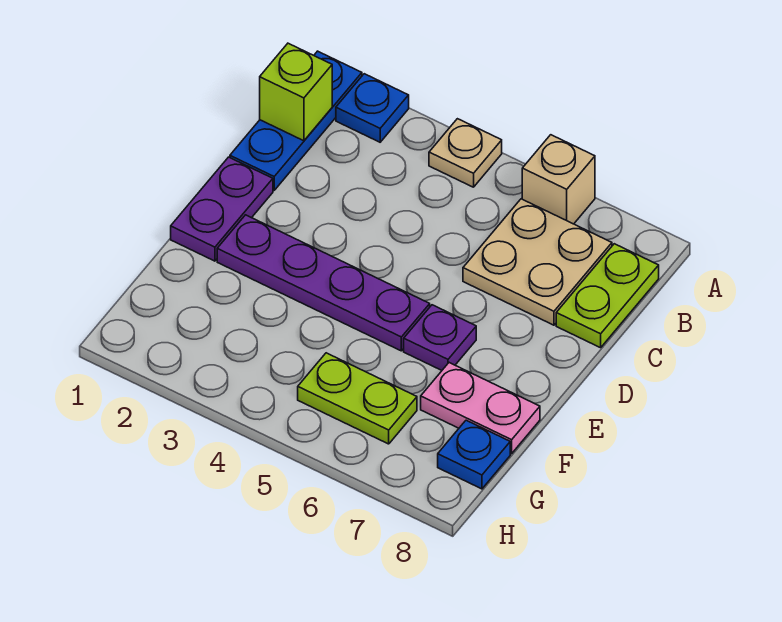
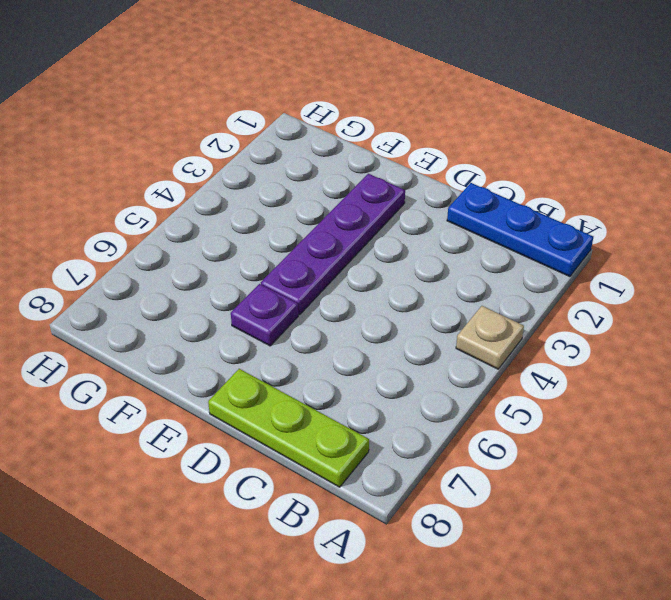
lime 1x3 plate [208,369,369,487] -> lime 1x2 plate [556,244,659,348]
none -> blue 1x1 plate [336,74,409,142]
none -> tan 1x1 brick [522,135,595,224]
none -> tan 2x2 plate [463,199,612,325]

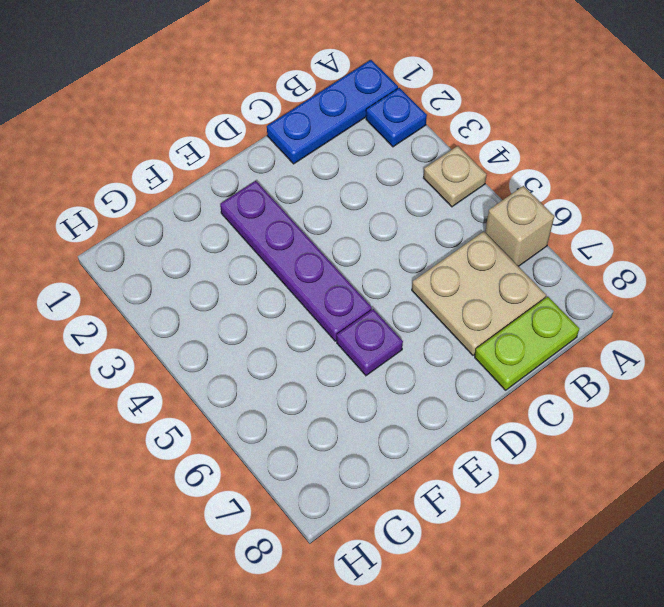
none -> purple 1x2 plate [171,157,273,261]
none -> pink 1x2 plate [421,363,540,454]
none -> lime 1x2 plate [298,353,417,444]

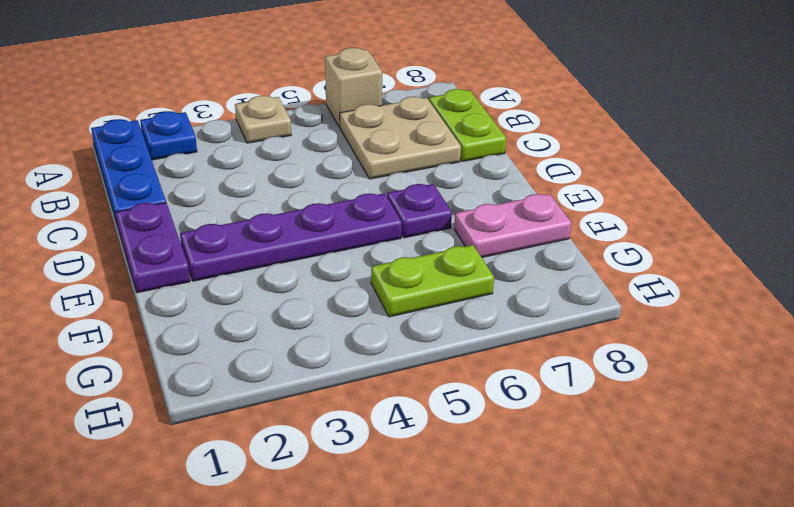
none -> blue 1x1 plate [438,420,510,489]
none -> lime 1x1 brick [260,43,332,141]

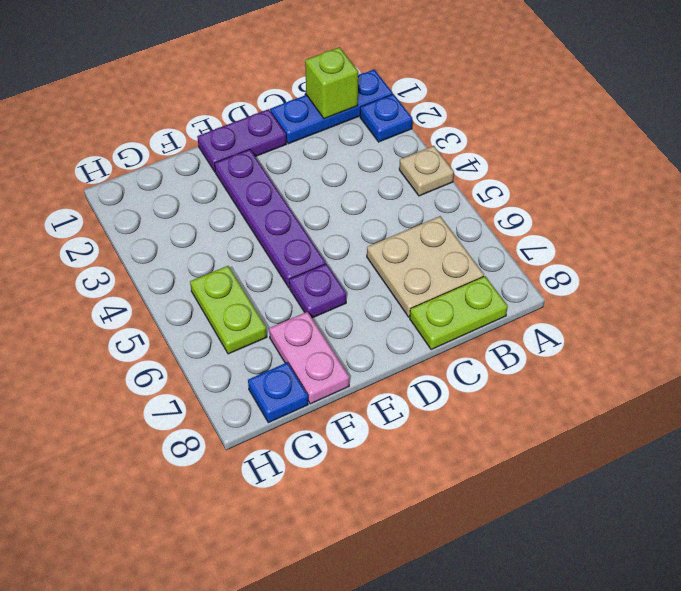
none -> tan 1x1 brick [522,135,595,224]

